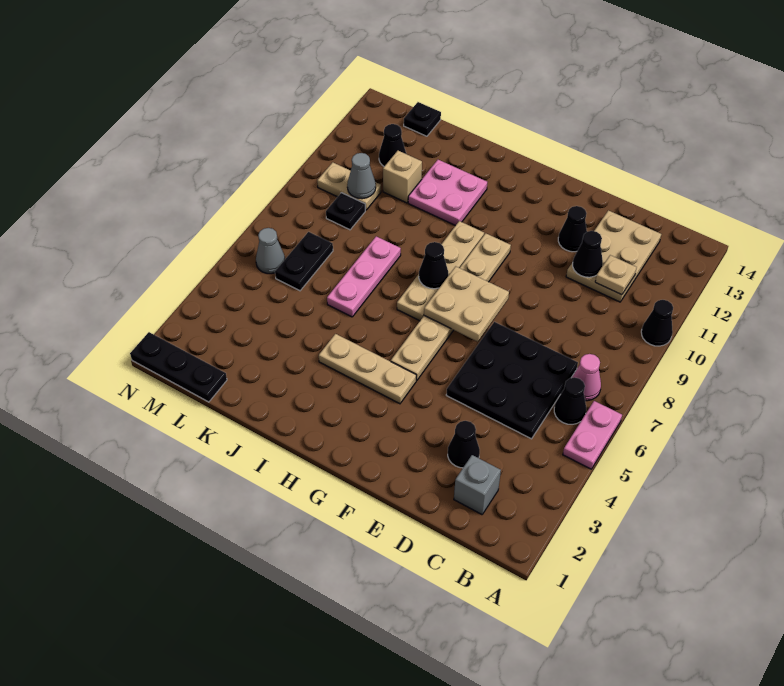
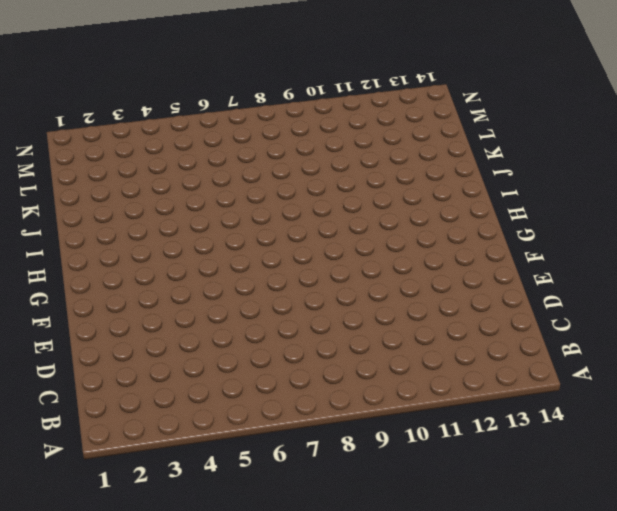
none -> pink 1x2 plate [563,401,622,469]
none -> black 1x1 cone [641,300,673,346]
none -> black 1x1 cone [554,377,586,424]

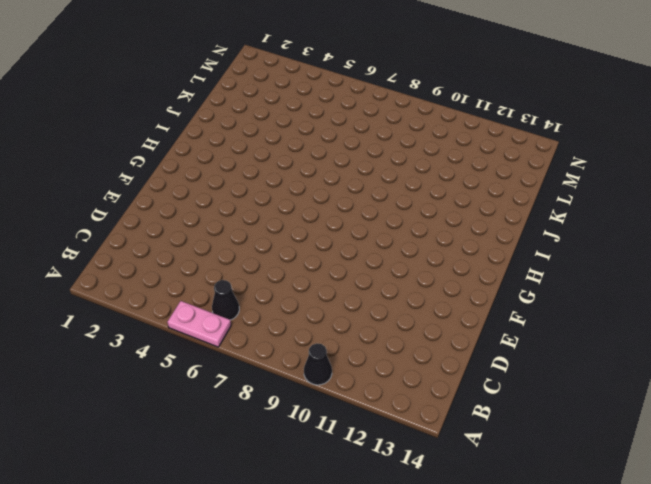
none -> pink 1x1 cone [572,354,601,401]
none -> grey 1x1 brick [454,455,501,514]
none -> black 3x3 plate [446,322,578,439]

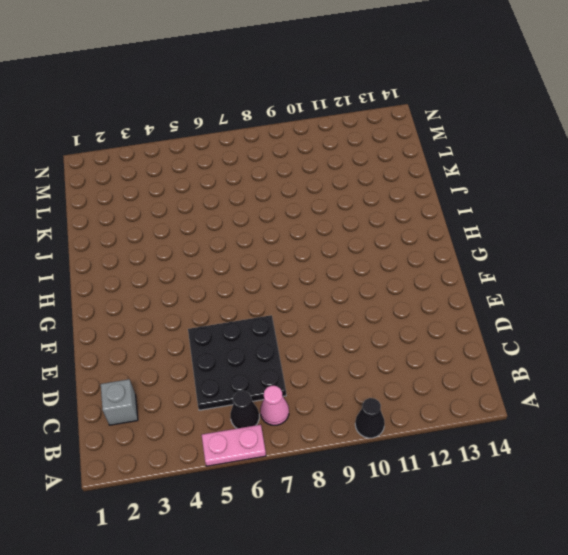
none -> tan 2x3 plate [566,210,661,302]
none -> black 1x1 cone [448,421,480,468]
none -> black 1x1 cone [558,206,587,252]

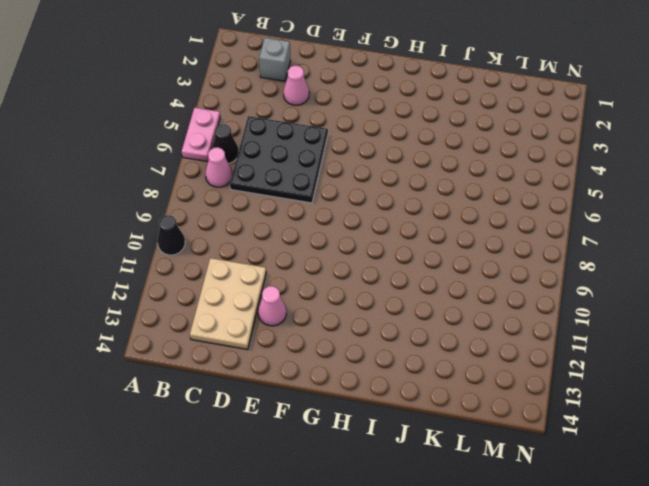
pink 1x1 cone [283,65,309,105] -> black 1x1 cone [448,421,480,468]
pink 1x1 cone [258,286,286,326] -> black 1x1 cone [558,206,587,252]
none -> tan 1x3 plate [319,334,416,404]
none -> tan 1x6 plate [391,233,511,380]
none -> tan 1x4 plate [397,221,484,321]

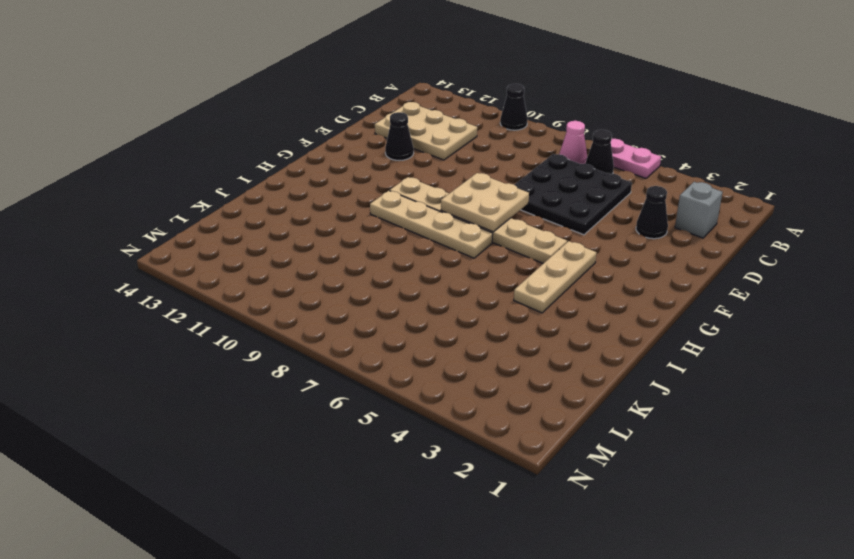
none -> pink 2x2 plate [408,160,487,226]
none -> pink 1x3 plate [327,236,401,317]
none -> tan 1x1 brick [383,151,422,203]

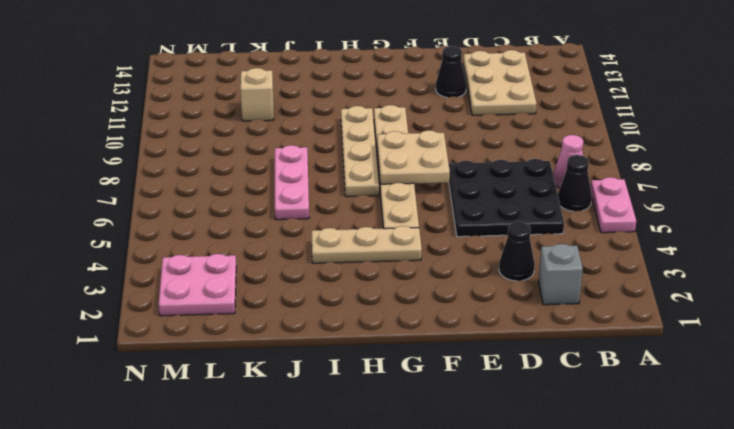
pink 2x2 plate [159,254,236,316] -> pink 2x2 plate moved to [408,160,487,226]
none -> black 1x1 cone [641,300,673,346]
none -> black 1x3 plate [130,332,227,402]
none -> black 1x2 plate [275,232,333,291]

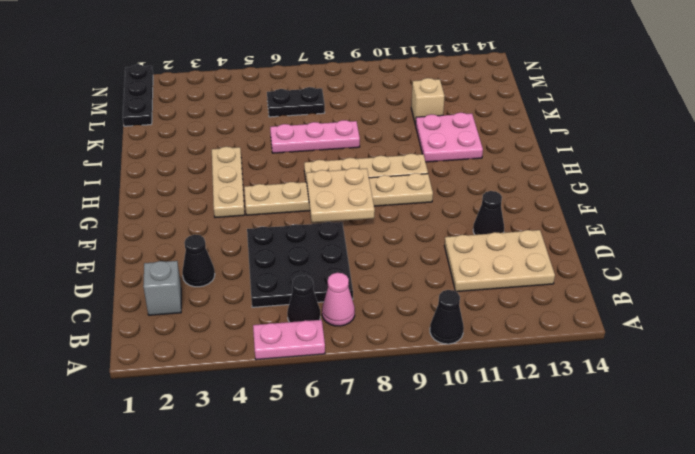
none -> black 1x1 plate [326,193,365,230]
none -> tan 1x2 plate [317,162,381,210]
none -> black 1x1 cone [379,124,406,166]

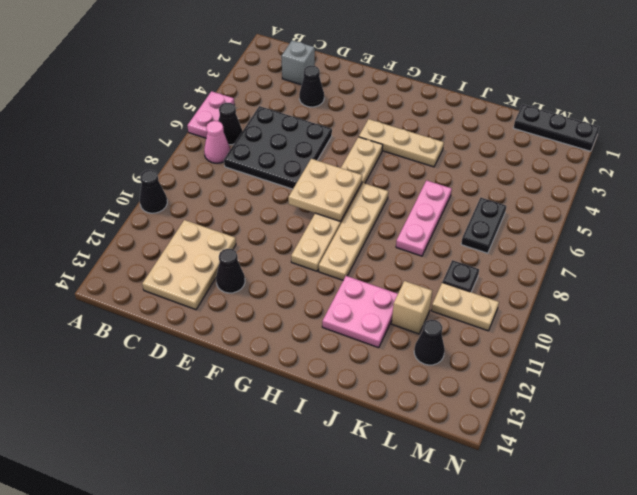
none -> black 1x1 plate [404,102,441,136]
none -> grey 1x1 cone [256,228,285,274]
none -> tan 1x1 plate [595,255,637,295]

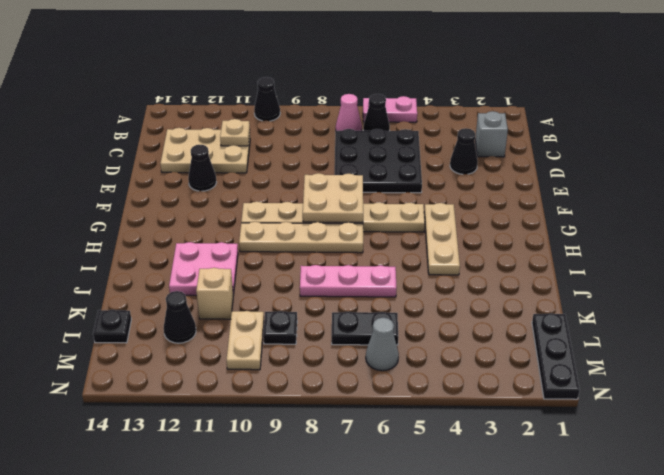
none -> black 1x1 cone [573,231,603,277]
none -> black 1x1 cone [419,242,448,289]
none -> grey 1x1 cone [347,153,376,199]

